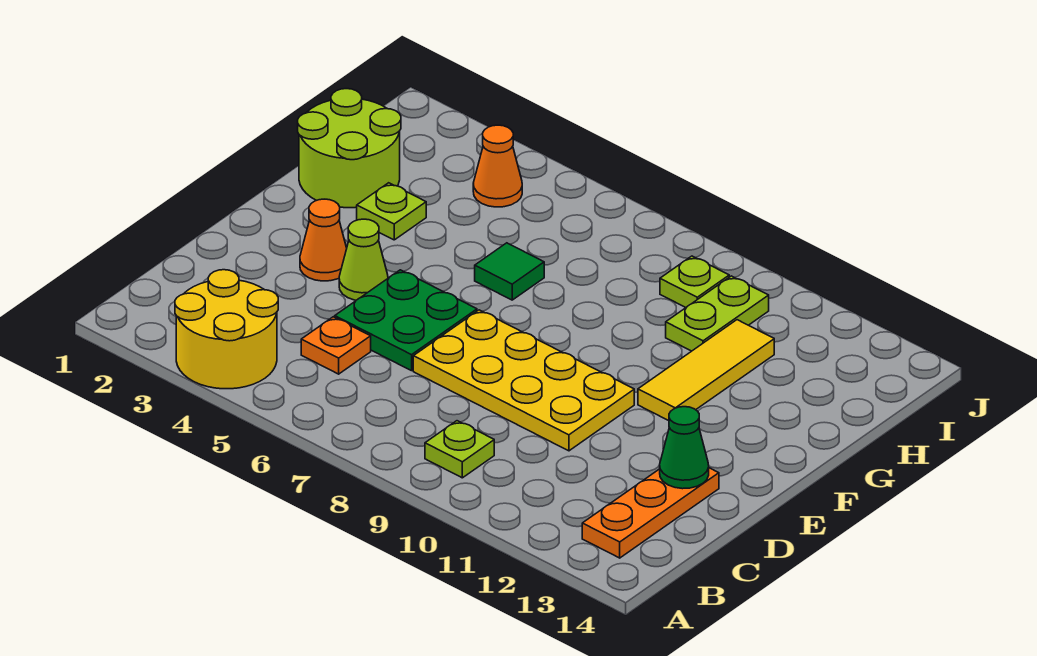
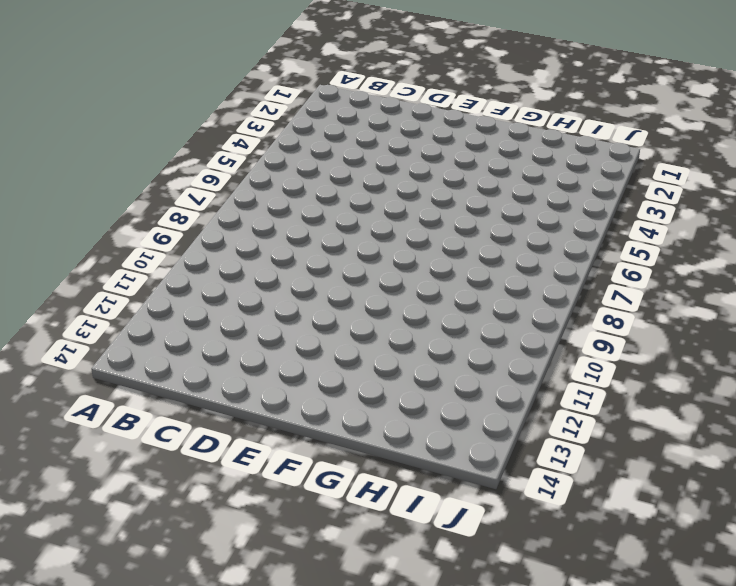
none -> yellow 2x2 round brick [175,270,278,389]
none -> lime 1x1 plate [425,421,494,478]
none -> orange 1x3 plate [582,468,719,558]

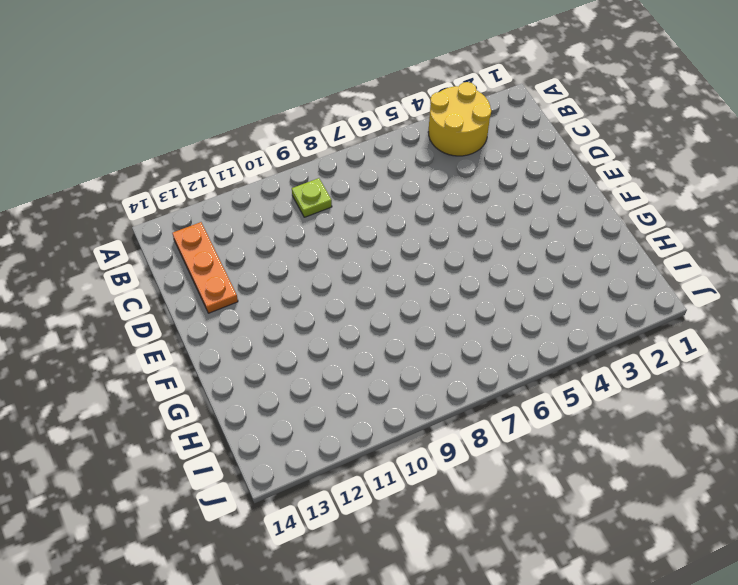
none -> orange 1x1 plate [301,317,371,374]
none -> green 2x2 plate [335,270,477,371]
none -> yellow 2x4 plate [413,310,634,451]

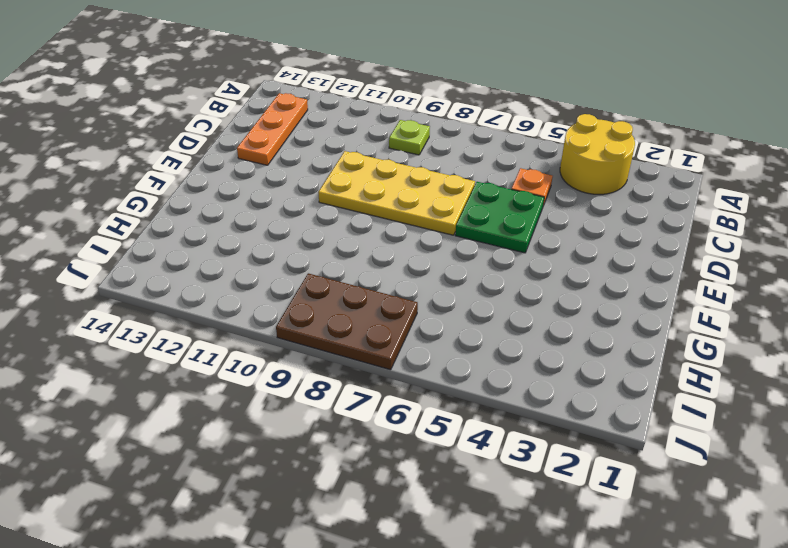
brown 2x3 plate [276,273,418,370] -> lime 1x1 plate [660,256,729,307]
none -> orange 1x1 cone [300,199,347,281]
none -> lime 1x1 cone [339,219,388,300]
none -> yellow 1x3 tile [638,320,774,421]

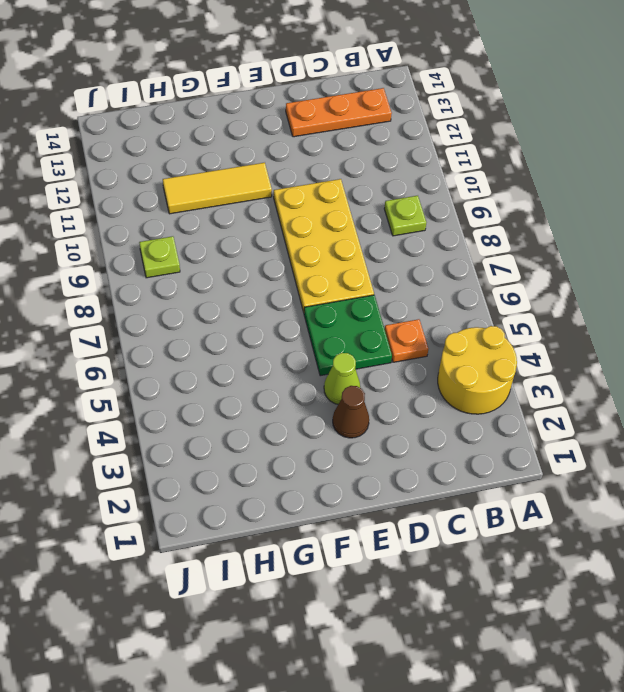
brown 1x1 cone [333,386,369,438] -> orange 1x1 cone [300,199,347,281]
none -> lime 2x2 round brick [298,89,401,208]
none -> lime 1x1 plate [357,183,426,240]
none -> green 1x1 tile [475,243,544,300]

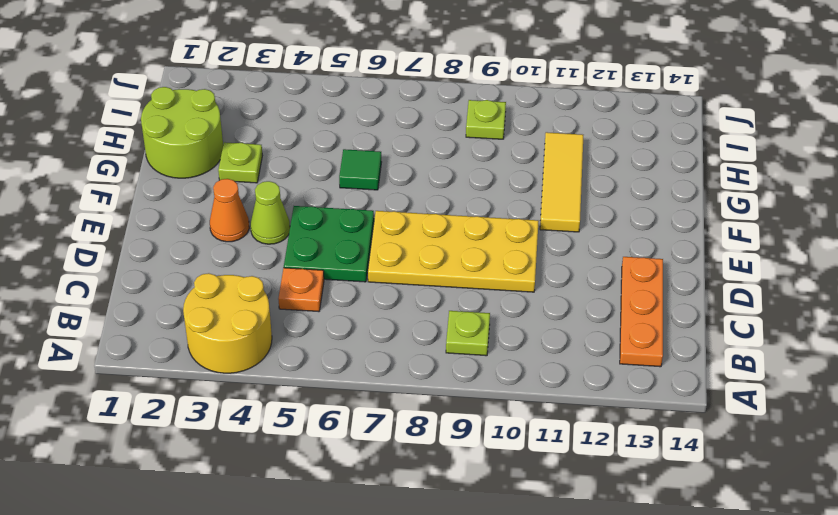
none -> lime 1x2 plate [666,276,769,351]
none -> orange 1x1 cone [473,125,522,207]
none -> green 1x1 cone [660,407,709,489]

